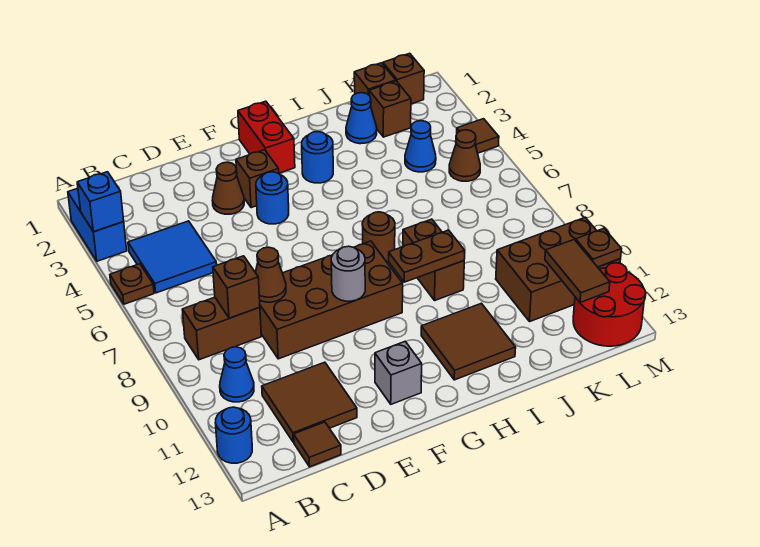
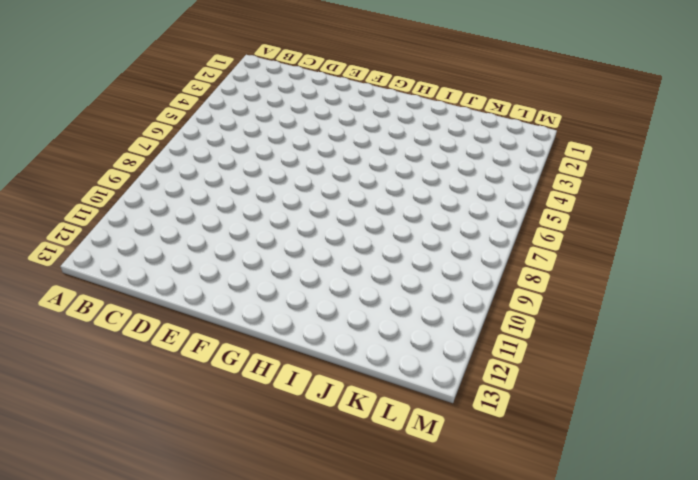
none -> blue 1x2 brick [68,188,127,261]
none -> brown 1x1 plate [110,264,154,304]
none -> blue 1x1 round brick [215,407,252,463]
none -> blue 2x2 tile [128,221,217,293]

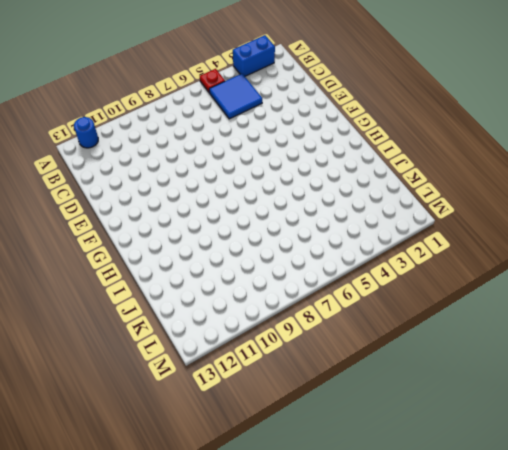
red 1x1 plate [200,69,225,93] -> brown 1x1 plate [110,264,154,304]
none -> brown 1x2 brick [182,297,261,360]
none -> blue 1x1 cone [220,347,254,402]
none -> brown 2x2 tile [262,362,357,442]
none -> brown 1x1 tile [294,422,341,467]

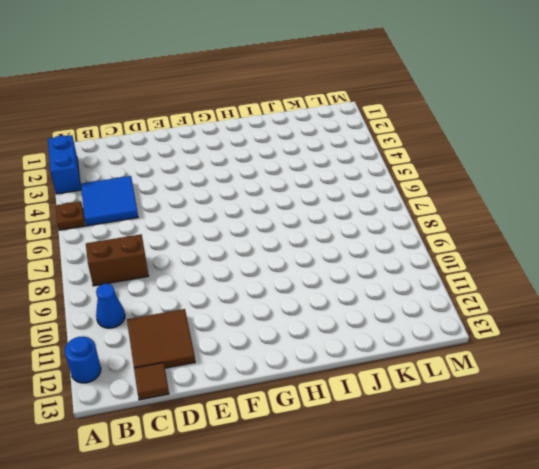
none -> brown 2x4 brick [260,241,403,359]
none -> brown 1x1 cone [212,162,244,214]
none -> brown 1x1 brick [236,150,279,208]
none -> blue 1x1 round brick [256,172,289,224]

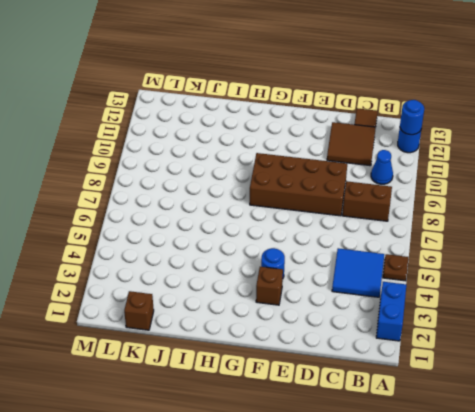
blue 1x1 round brick [400,100,424,135] -> blue 1x1 round brick moved to [302,132,333,183]
none -> brown 1x1 cone [212,162,244,214]
none -> grey 1x1 brick [375,342,422,404]
none -> red 1x2 brick [238,101,295,173]
none -> brown 1x1 round brick [362,212,395,263]

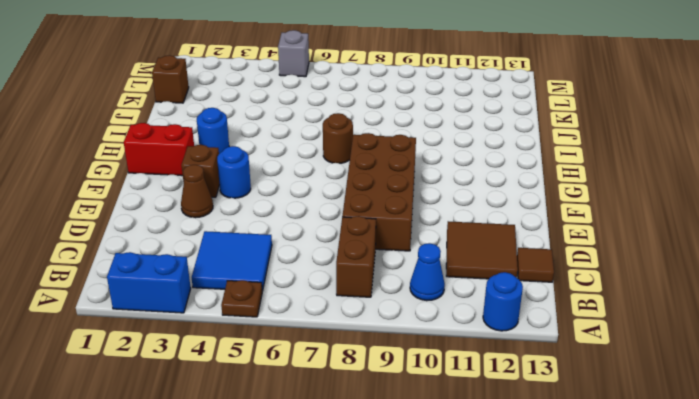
grey 1x1 brick [278,30,309,77] -> grey 1x1 brick moved to [375,342,422,404]
none -> brown 2x2 tile [421,303,516,380]
none -> brown 1x2 brick [403,219,464,300]
none -> blue 1x1 cone [346,93,377,144]
none -> brown 1x1 brick [369,81,411,137]

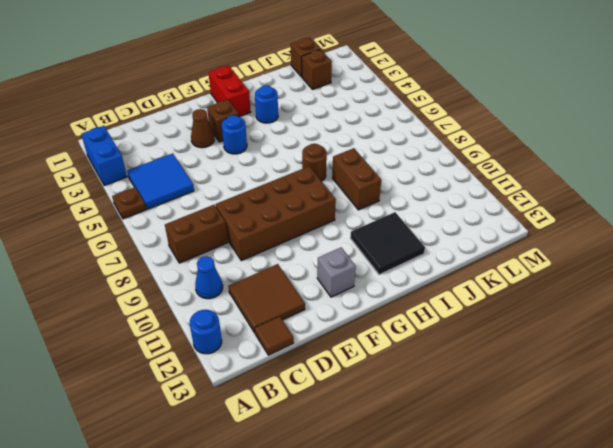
black 2x2 tile [350,212,425,275] -> brown 2x2 tile [421,303,516,380]
none -> blue 1x1 cone [346,93,377,144]
none -> blue 1x1 cone [405,121,436,172]
none -> brown 2x3 brick [496,217,621,321]
none -> brown 1x1 brick [383,53,424,104]

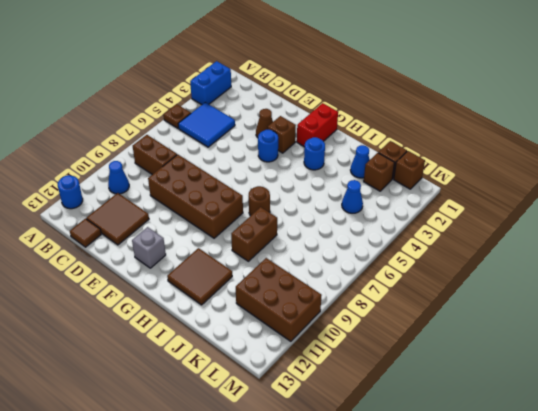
none -> brown 1x1 cone [449,130,480,181]
none -> red 2x2 round brick [573,263,646,346]
none -> brown 1x1 tile [457,119,499,153]
none -> blue 1x1 brick [77,172,124,232]

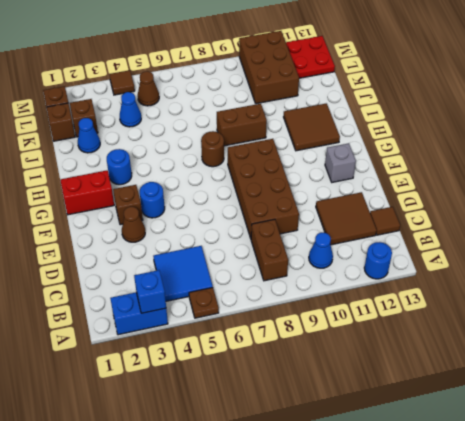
red 2x2 plate [286,36,335,78] -> red 2x2 round brick [573,263,646,346]
none -> brown 1x1 brick [213,256,260,318]
none -> brown 1x1 cone [255,247,286,302]
none -> grey 1x1 round brick [331,246,365,301]
none -> brown 1x2 plate [389,230,465,282]

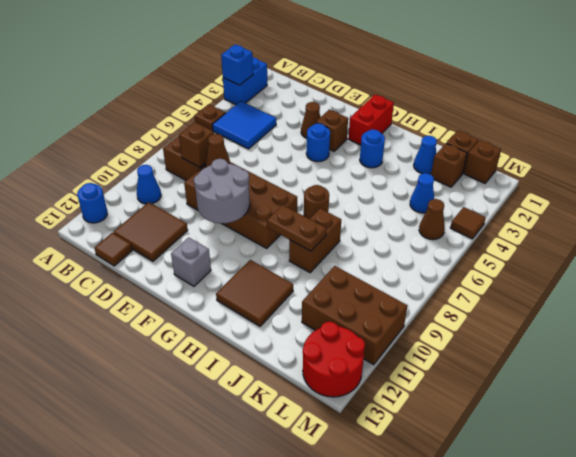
grey 2x2 round brick [194,159,250,223] -> grey 1x1 round brick [331,246,365,301]
none -> brown 1x2 tile [545,240,610,303]
none -> brown 1x1 plate [576,228,621,267]

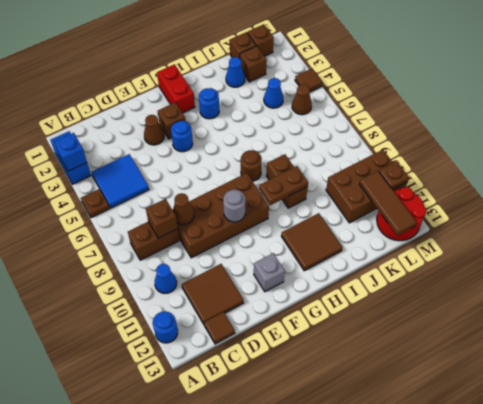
brown 1x3 tile [359,171,417,236] -> brown 1x2 tile [545,240,610,303]

